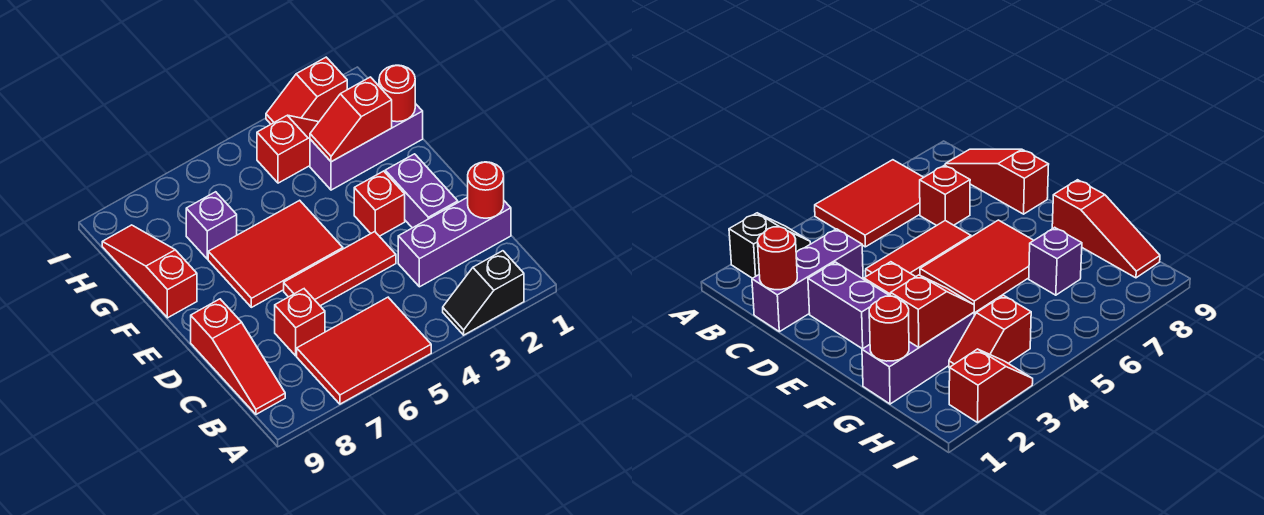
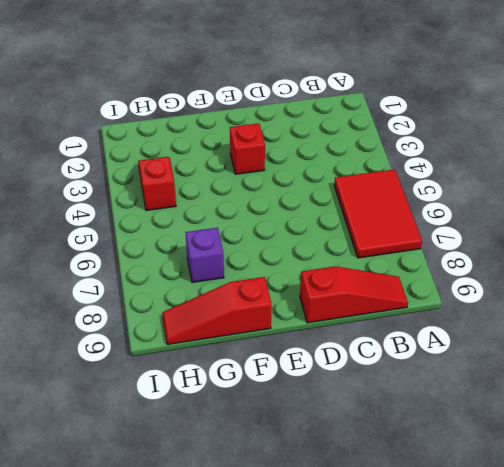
none -> black 1x2 slope [443,251,524,335]
none -> purple 1x3 brick [398,197,511,287]
none -> red 1x1 brick [275,289,325,356]

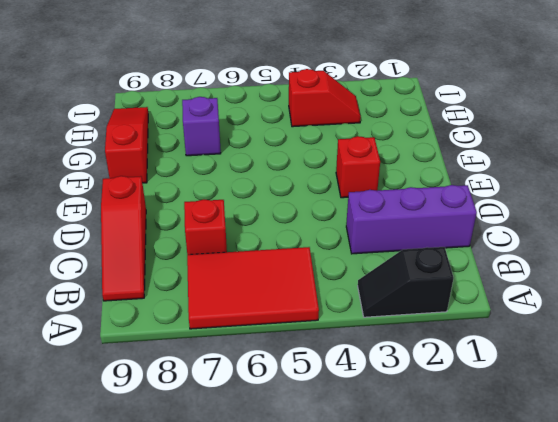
none -> purple 1x2 brick [385,154,458,228]
none -> red 1x3 tile [284,232,396,306]
none -> red 2x3 tile [208,200,343,307]

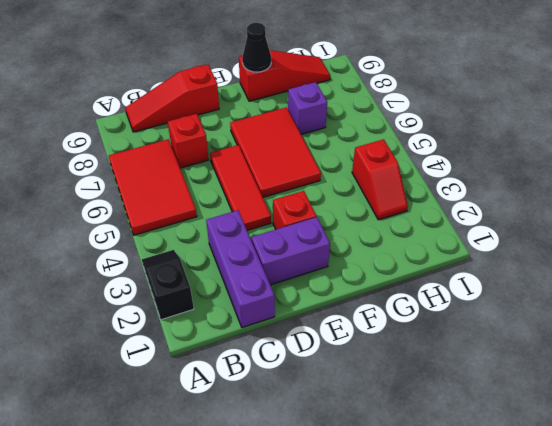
black 1x1 cone [242,23,271,72] -> none
none -> purple 1x3 brick [310,104,423,190]
none -> red 1x2 slope [266,57,347,124]
none -> red 1x1 round brick [468,162,504,218]

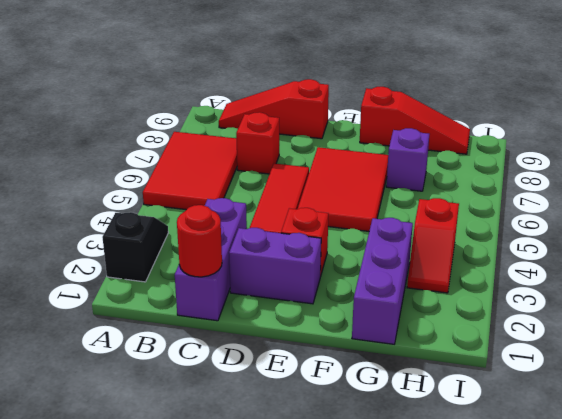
none -> red 1x2 slope [266,57,347,124]
none -> red 1x1 round brick [379,65,415,122]
none -> red 1x2 slope [310,77,392,162]

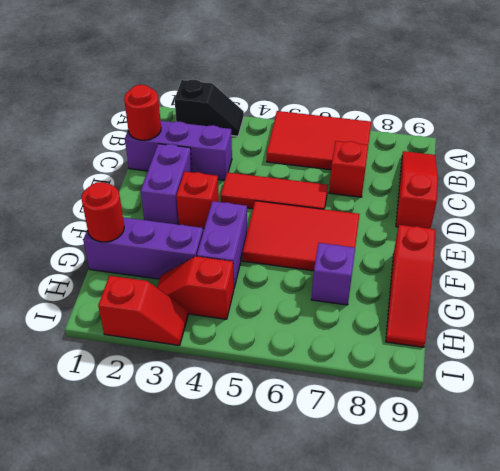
purple 1x2 brick [197,201,247,288] -> none
none -> red 1x2 slope [310,77,392,162]

